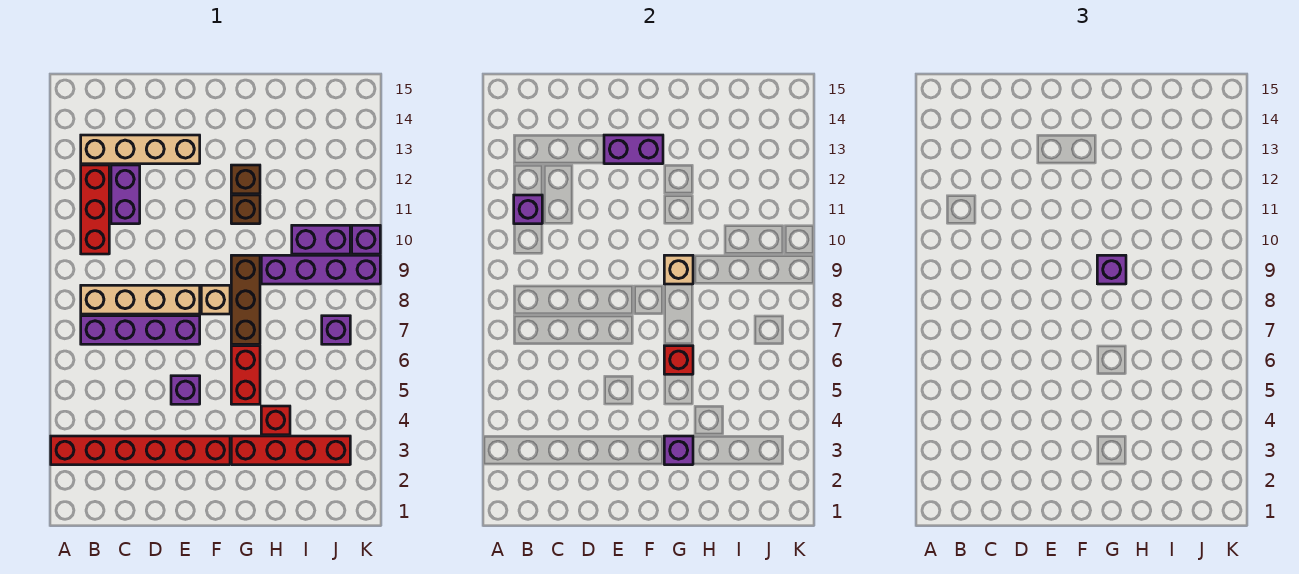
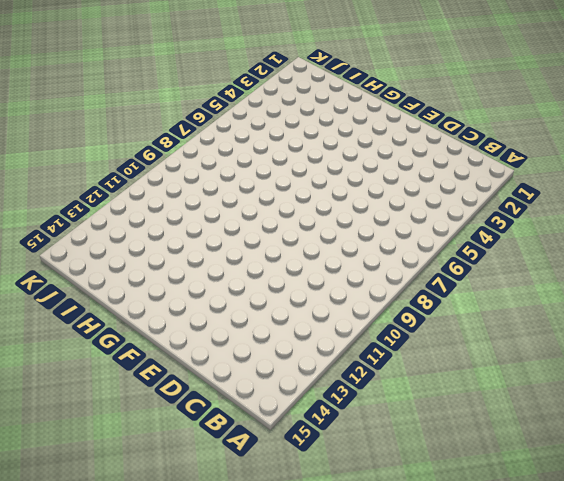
none -> red 1x6 brick [51,436,230,465]
none -> purple 1x4 brick [81,316,200,344]
none -> tan 1x4 brick [81,285,200,314]

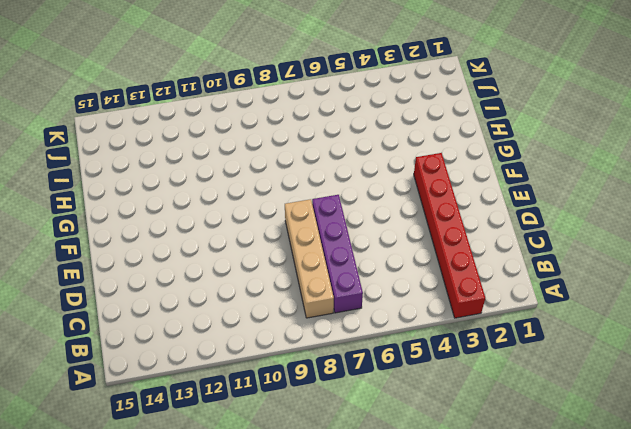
none -> red 1x3 brick [81,165,109,254]
none -> tan 1x4 brick [81,135,200,164]
none -> purple 1x2 brick [111,165,140,224]

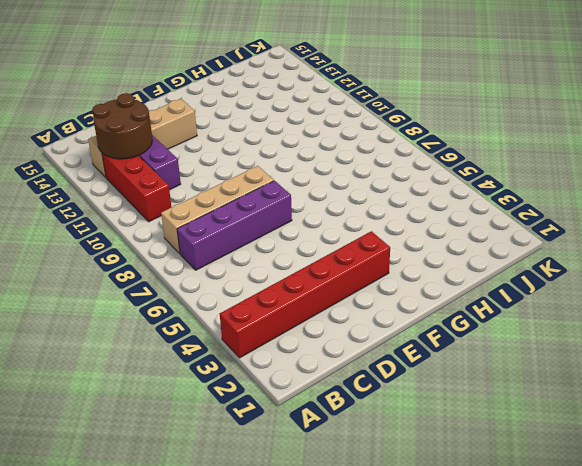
brown 2x2 round brick [92,93,152,159] -> none
none -> purple 1x1 brick [171,376,200,404]
none -> tan 1x1 brick [201,285,230,314]
none -> red 1x4 brick [231,436,350,465]

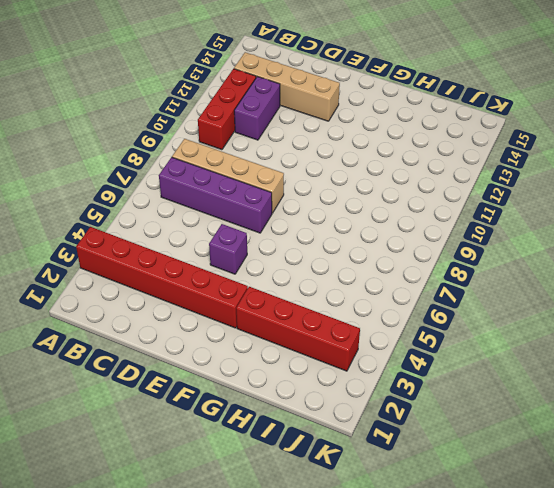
none -> tan 1x1 brick [201,285,230,314]
none -> red 1x2 brick [231,346,260,404]
none -> brown 1x3 brick [231,255,260,344]

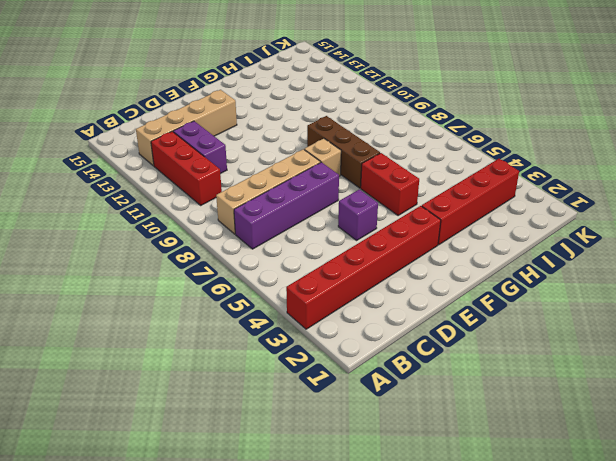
none -> brown 1x1 brick [231,195,260,224]
none -> brown 1x1 brick [231,165,260,194]
none -> red 1x1 brick [261,406,290,435]

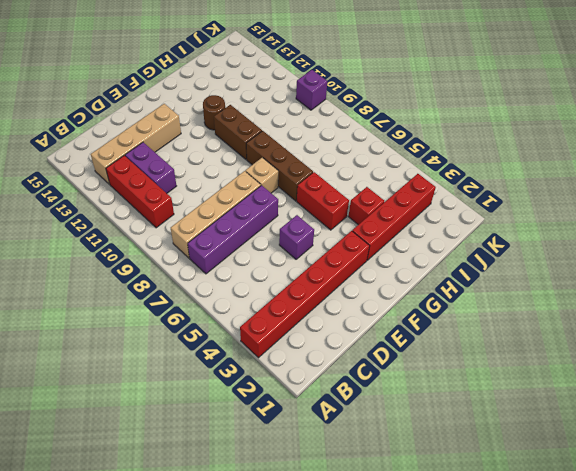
brown 1x2 brick [214,105,262,159] -> brown 1x1 brick [231,195,260,224]
brown 1x1 round brick [203,95,225,130] -> brown 1x1 brick [231,165,260,194]
none -> purple 1x4 brick [261,255,380,284]
none -> purple 1x2 brick [292,225,350,254]
none -> purple 1x1 brick [322,316,350,344]

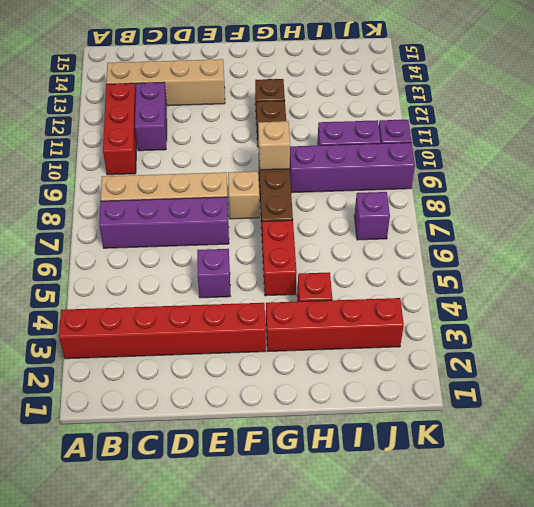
none -> purple 1x1 brick [514,195,542,224]
none -> purple 1x2 brick [604,135,663,164]
none -> purple 1x1 brick [664,436,693,465]

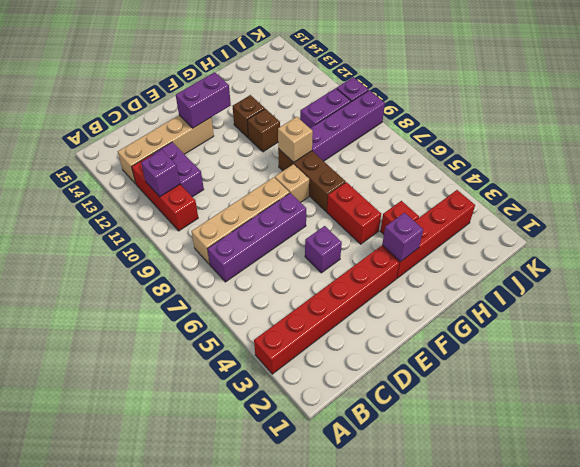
none -> purple 1x1 brick [322,316,350,344]
none -> red 1x1 brick [664,346,693,374]
none -> purple 1x1 brick [1097,255,1126,284]

